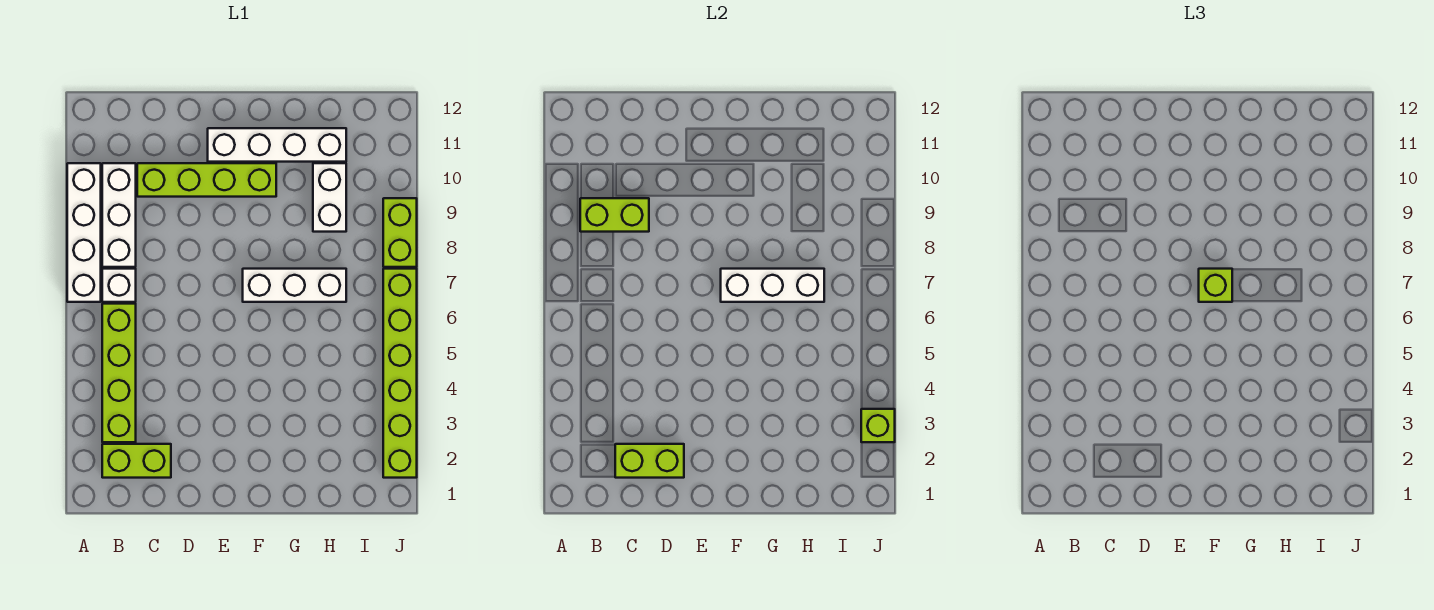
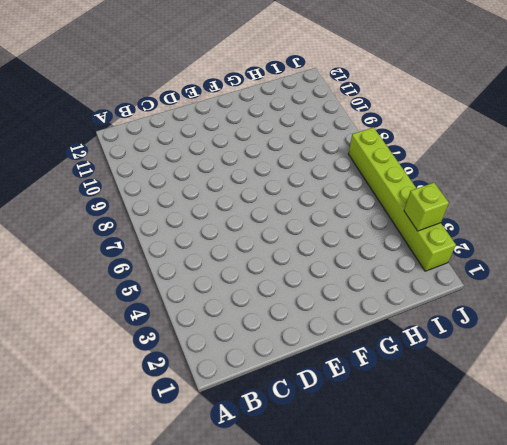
none -> white 1x4 brick [67,163,101,302]
none -> lime 1x2 brick [102,444,171,478]
none -> lime 1x4 brick [102,304,136,442]

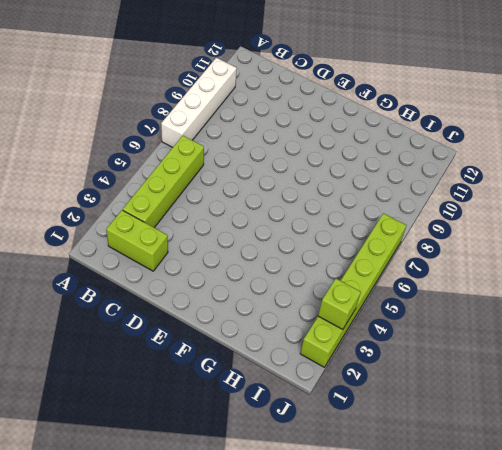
none -> white 1x1 brick [102,269,136,302]
none -> white 1x3 brick [102,163,136,267]
none -> lime 1x4 brick [137,163,276,197]

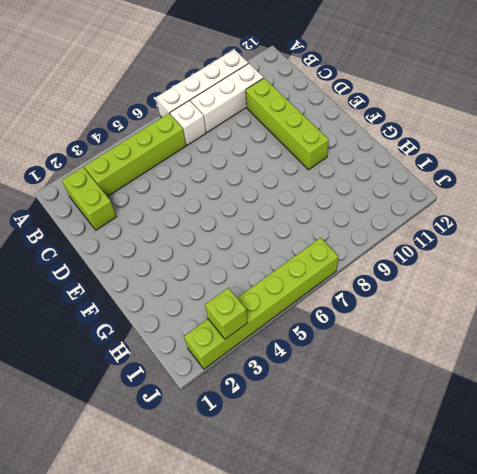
none -> white 1x4 brick [208,128,346,162]
none -> white 1x3 brick [243,269,346,302]
none -> white 1x2 brick [313,163,346,232]

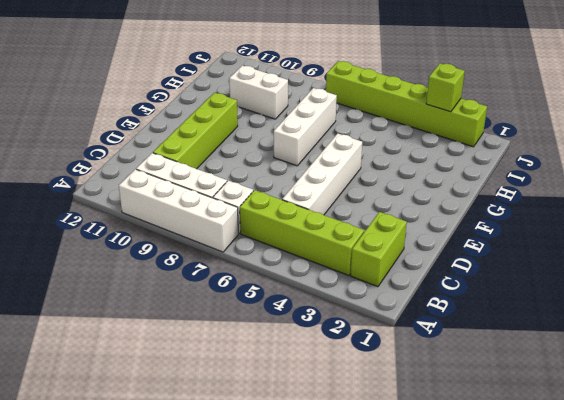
white 1x4 brick [282,134,362,215] -> white 1x4 brick moved to [208,128,346,162]
none -> lime 1x2 brick [383,198,417,267]
none -> lime 1x2 brick [580,198,649,232]
none -> lime 1x2 brick [615,444,684,478]

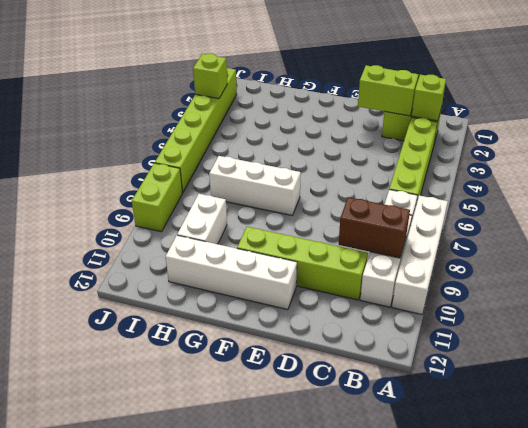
lime 1x1 brick [412,75,446,121] -> lime 1x1 brick moved to [1199,269,1232,302]
brown 1x2 brick [339,197,410,258] -> lime 1x2 brick [580,198,649,232]
none -> white 1x3 brick [721,269,824,302]

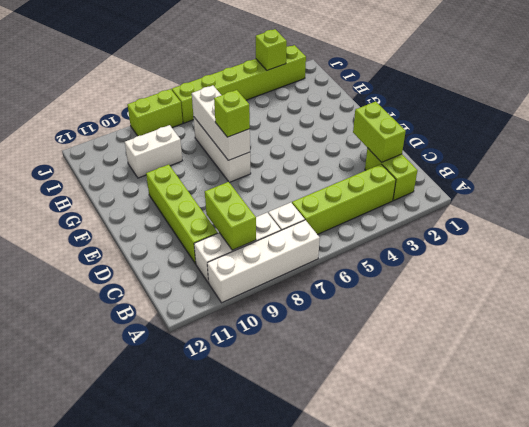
none -> white 1x4 brick [208,128,346,162]

